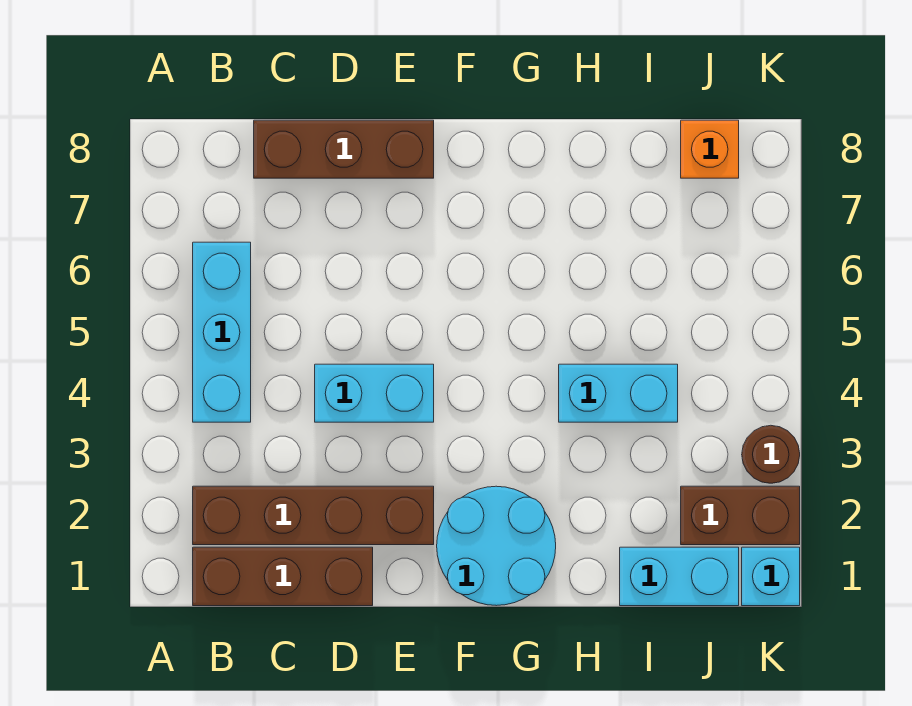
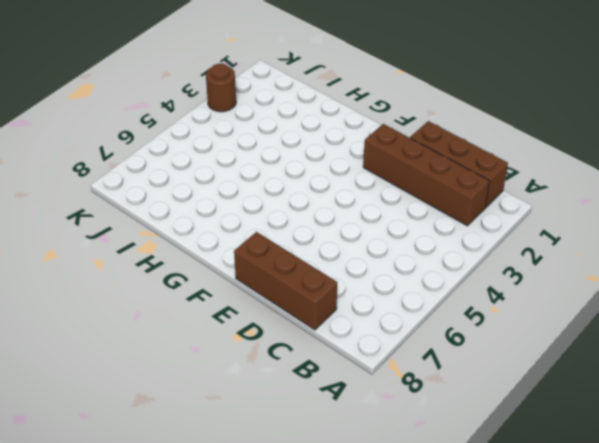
none -> cyan 1x3 brick [193,242,251,422]
none -> cyan 1x2 brick [315,364,434,422]
none -> cyan 2x2 round brick [437,486,556,606]

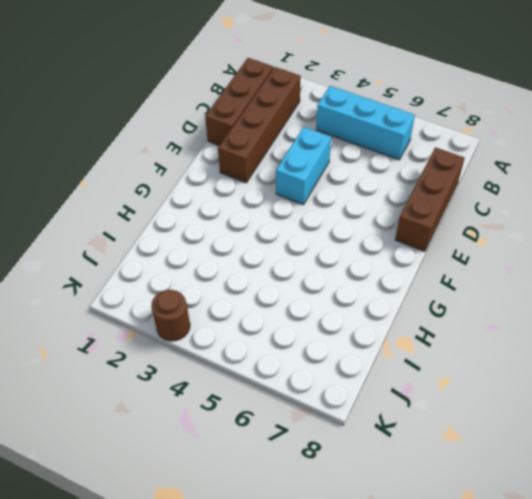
none -> cyan 2x2 round brick [437,486,556,606]
none -> cyan 1x2 brick [559,364,678,422]
none -> cyan 1x2 brick [620,547,739,606]

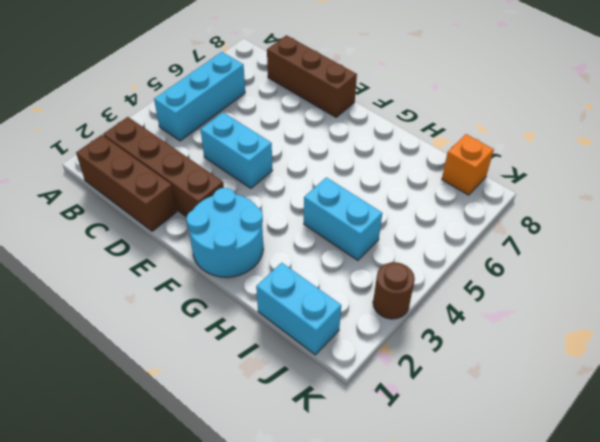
none -> brown 1x2 brick [681,486,800,545]
none -> cyan 1x1 brick [742,547,800,606]

